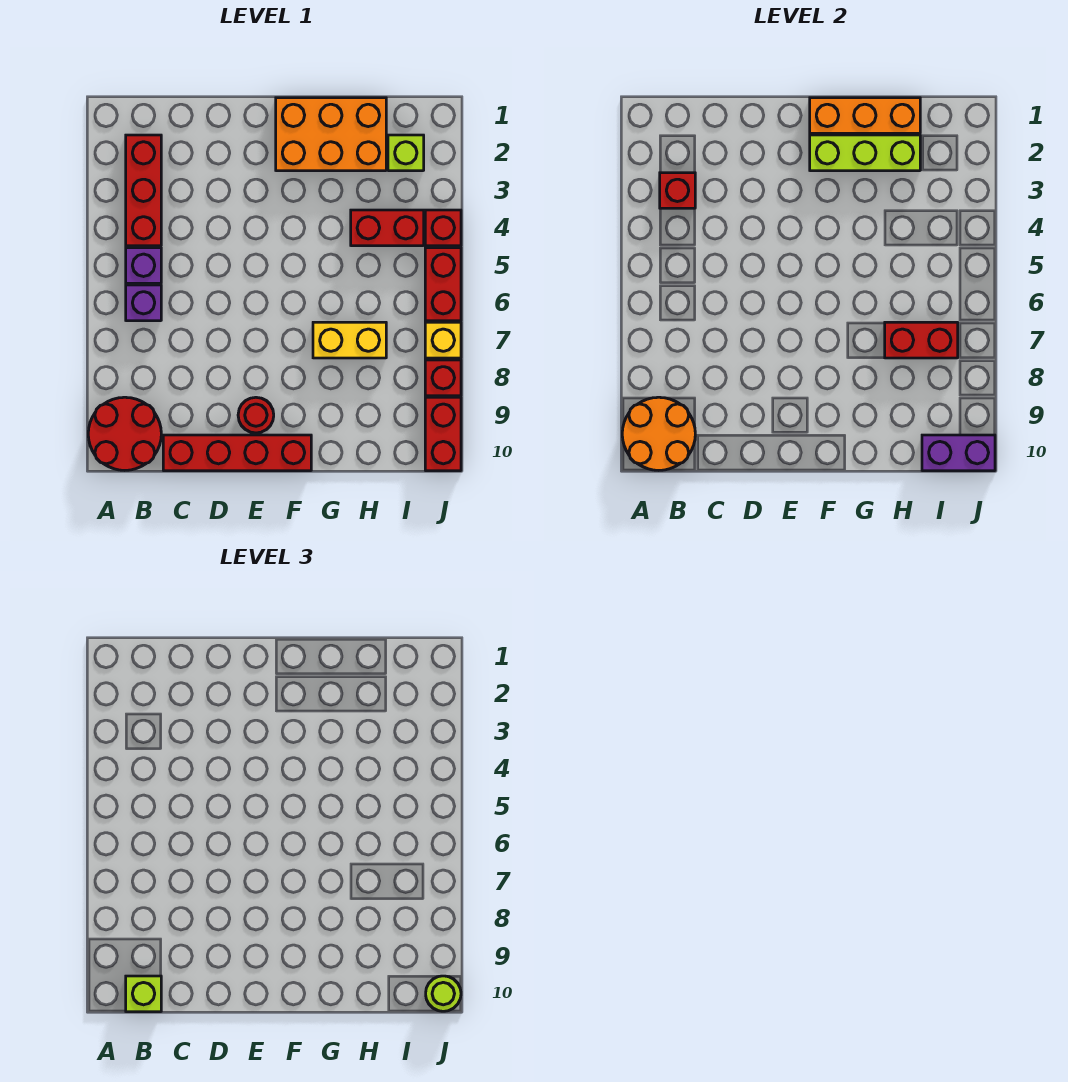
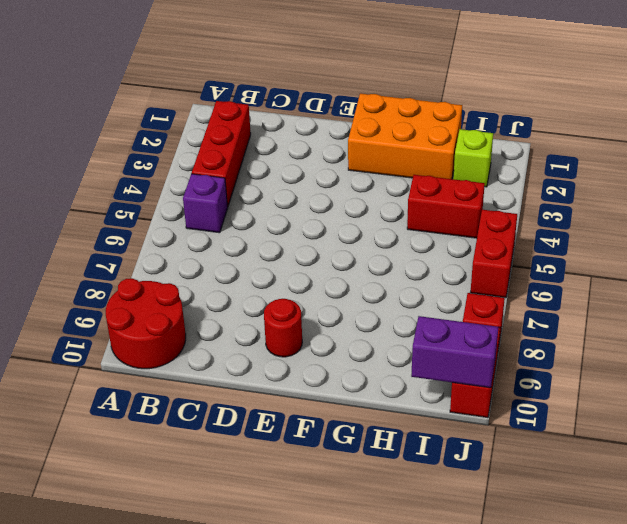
none -> purple 1x1 brick [126,285,161,321]
none -> red 1x4 brick [163,435,311,471]
none -> yellow 1x2 brick [313,322,386,358]

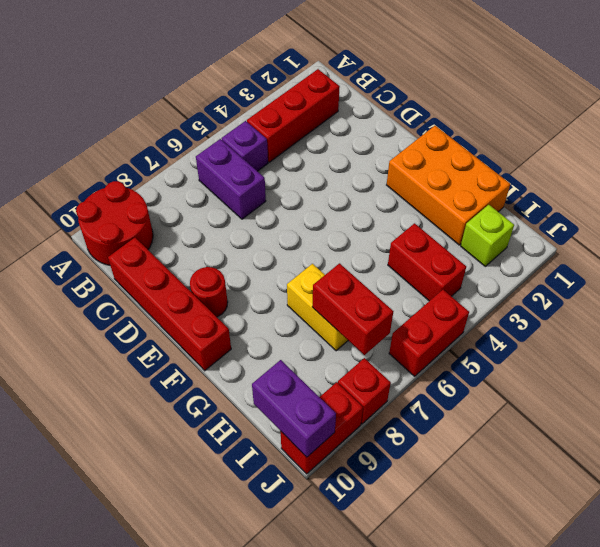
purple 1x2 brick [196,139,266,219] -> purple 1x1 brick [126,285,161,321]
none -> red 1x1 brick [425,210,461,246]
none -> yellow 1x1 brick [425,322,461,358]
none -> orange 2x2 round brick [622,397,695,470]

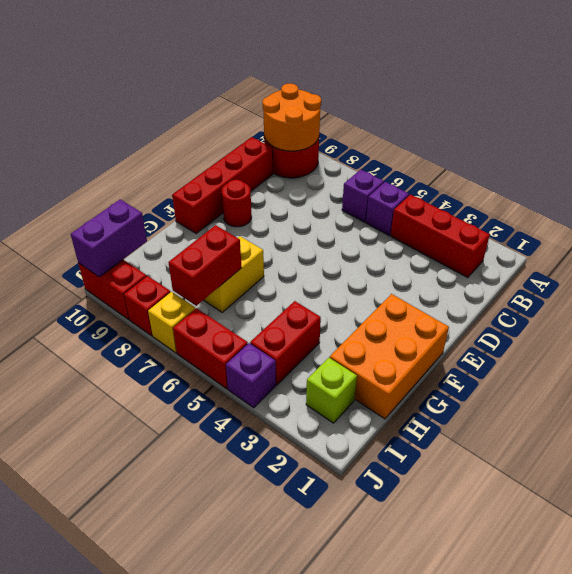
purple 1x1 brick [226,343,276,408] -> red 1x1 brick [425,210,461,246]
none -> red 1x1 brick [660,173,695,208]
none -> orange 1x3 brick [810,98,920,133]
none -> lime 1x3 brick [810,135,920,171]

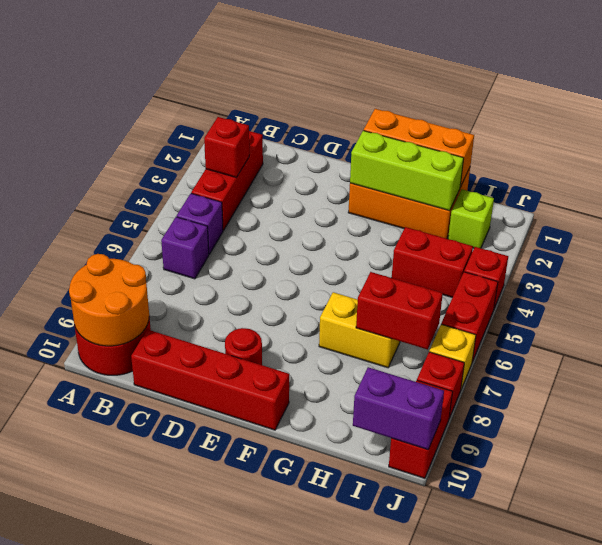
none -> lime 1x1 brick [126,976,161,1012]
none -> lime 1x1 round brick [426,976,461,1011]

